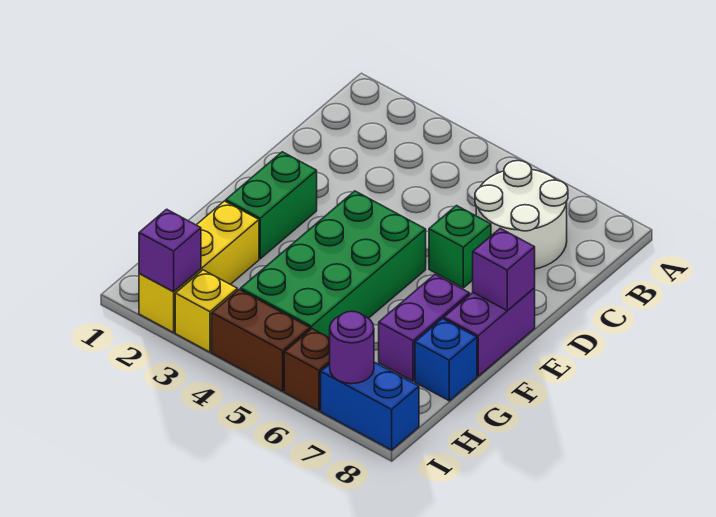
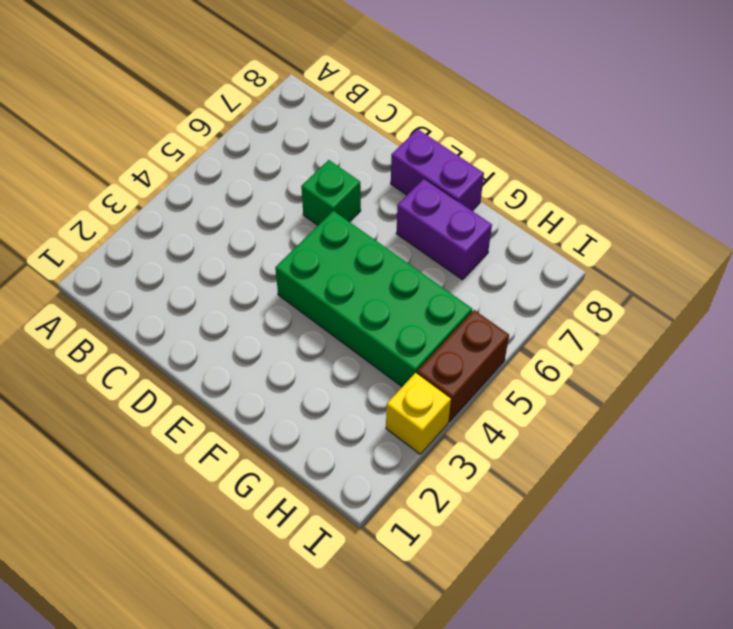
none -> white 2x2 round brick [475,161,568,269]
none -> green 1x2 brick [226,152,317,259]
none -> yellow 1x3 brick [139,201,259,333]

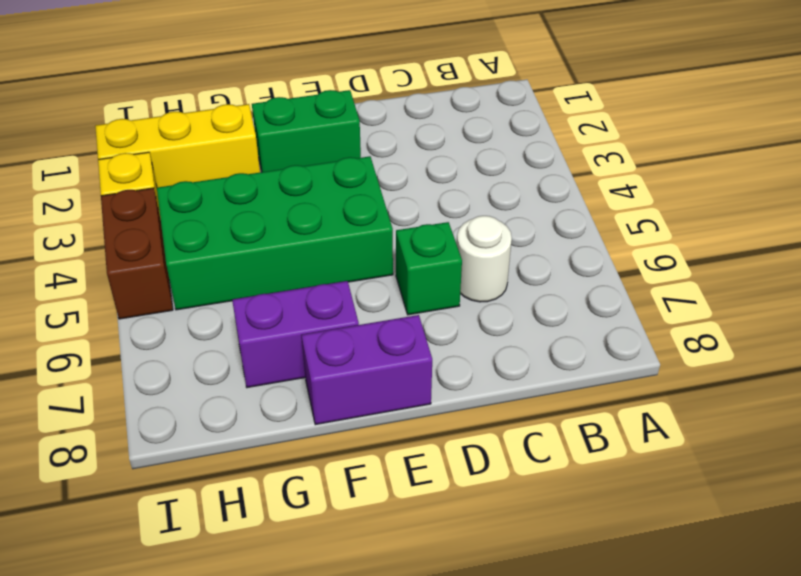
white 1x1 round brick [457,216,512,302] -> white 2x2 round brick [475,161,568,269]
none -> blue 1x1 brick [415,319,477,401]
none -> brown 1x1 brick [284,329,330,411]
none -> blue 1x2 brick [321,362,419,450]

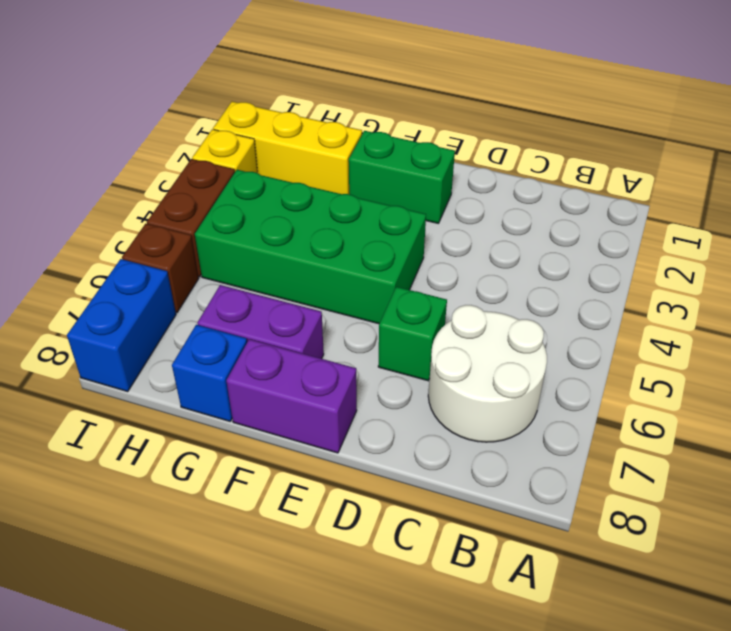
none -> purple 1x1 brick [473,228,535,311]
none -> purple 1x1 brick [139,209,201,292]
none -> purple 1x1 round brick [330,311,374,384]

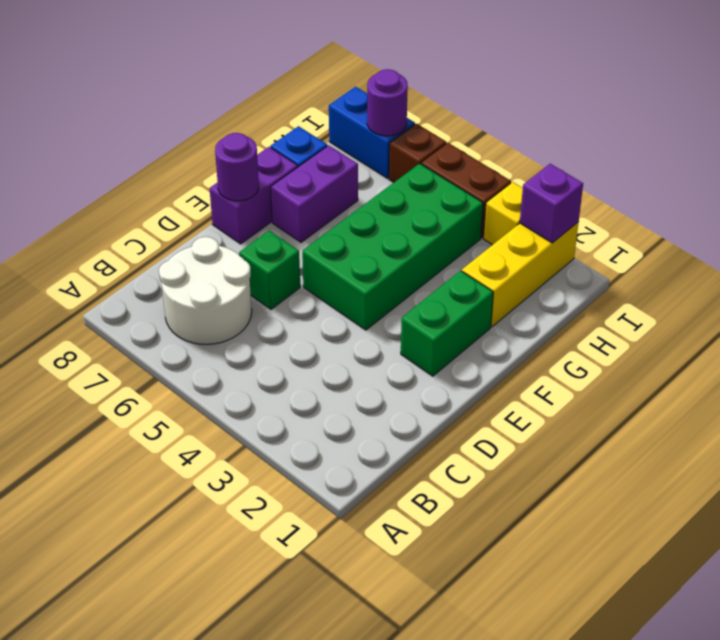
purple 1x1 round brick [215,133,259,201] -> purple 1x1 brick [473,228,535,311]

